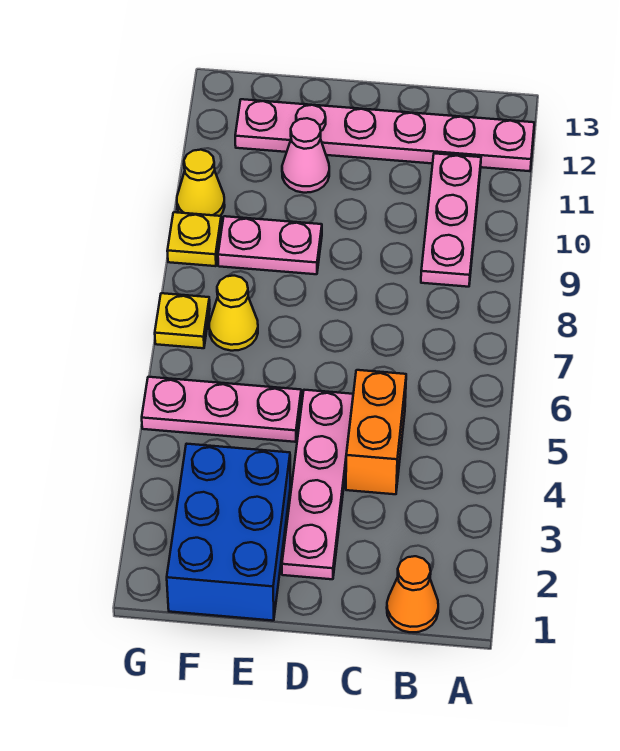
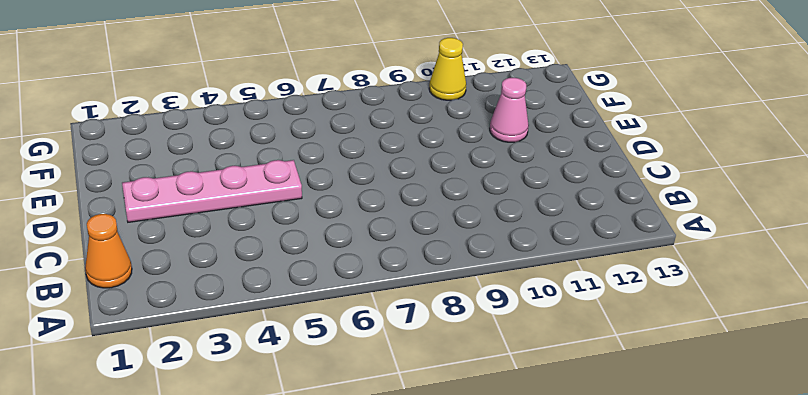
none -> pink 1x6 plate [235,99,534,171]
none -> pink 1x3 plate [421,153,481,287]
none -> orange 1x2 brick [346,370,406,494]

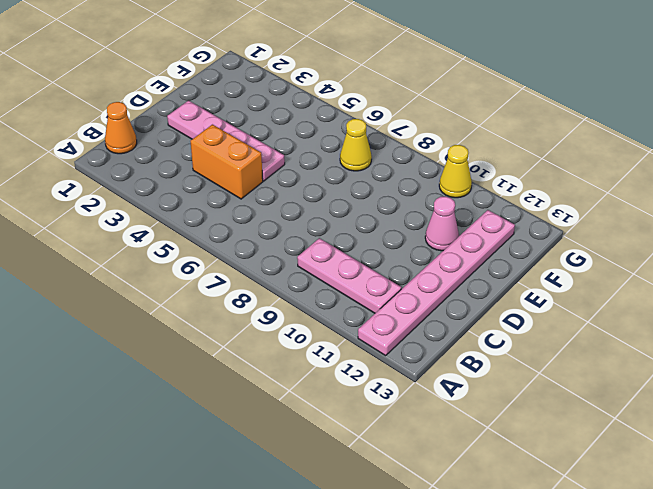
none -> blue 2x3 brick [167,444,290,621]
none -> pink 1x3 plate [142,377,301,442]
none -> pink 1x2 plate [218,216,322,274]

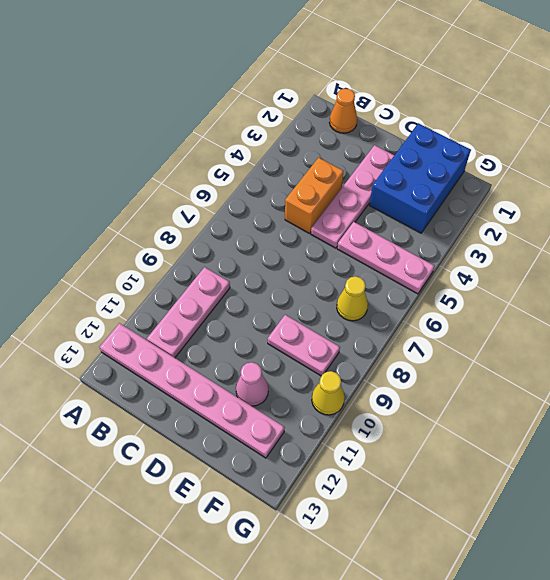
none -> yellow 1x1 plate [155,293,210,348]
none -> yellow 1x1 plate [167,212,222,266]

